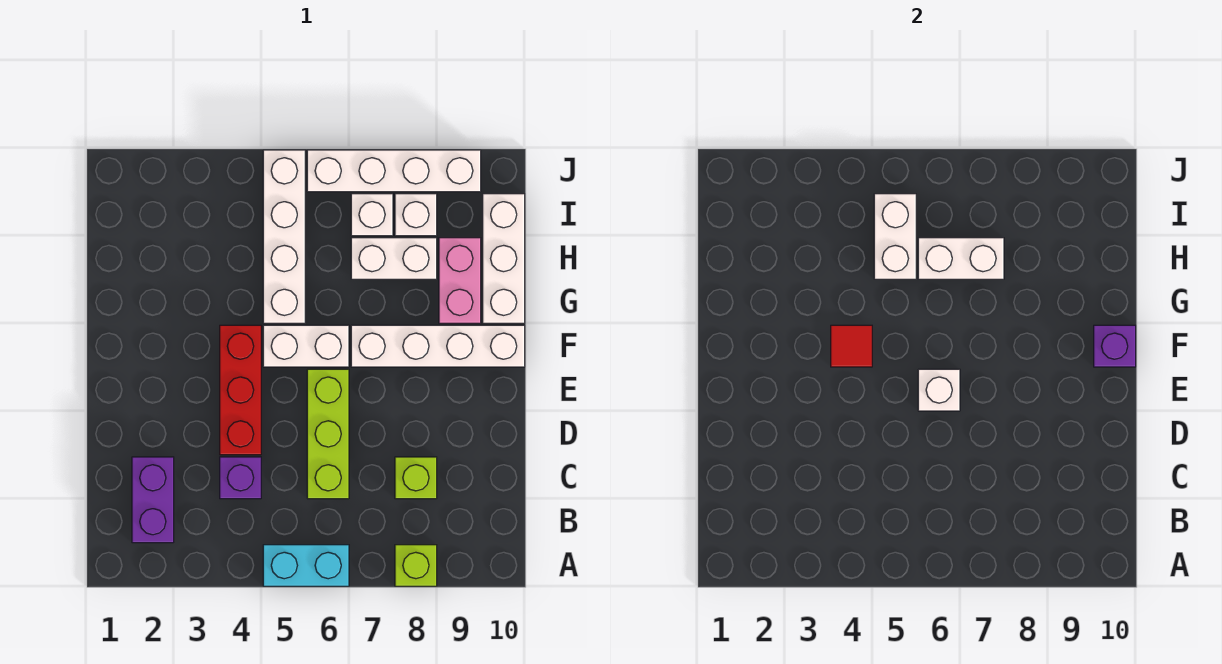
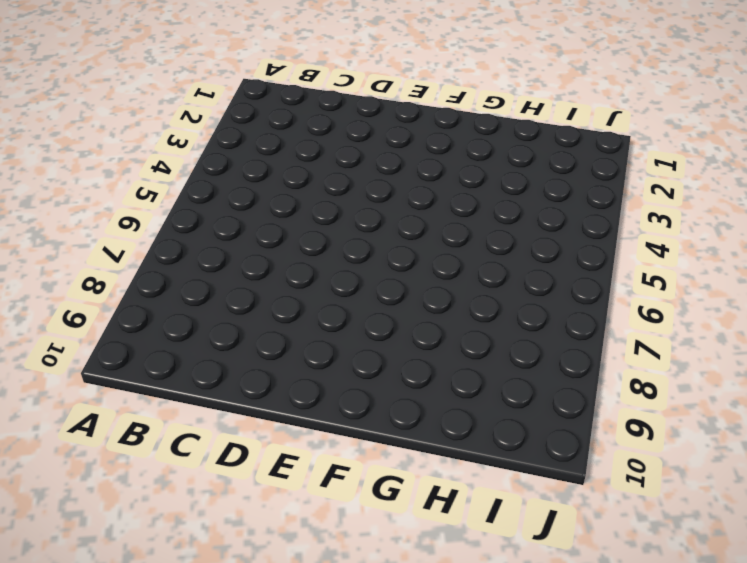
none -> cyan 1x2 brick [263,545,349,586]
none -> lime 1x1 brick [395,545,437,586]
none -> purple 1x2 brick [132,457,174,543]

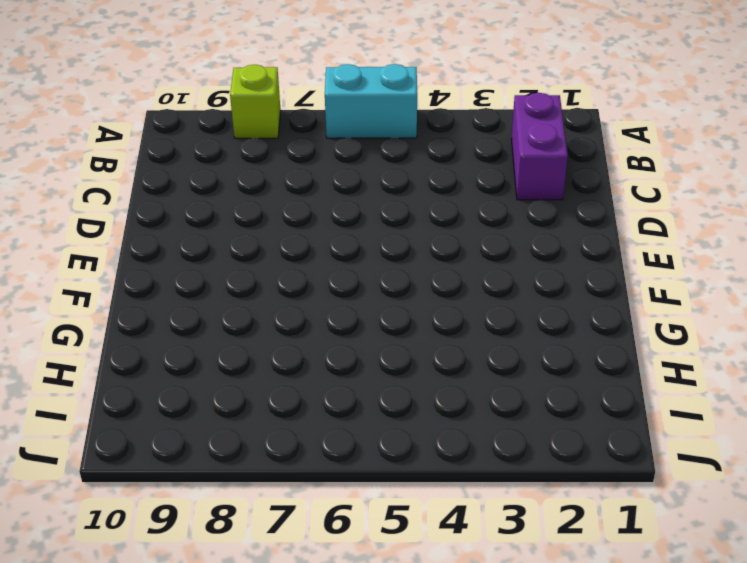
none -> purple 1x1 brick [220,457,261,499]
none -> lime 1x3 brick [307,369,349,499]
none -> lime 1x1 brick [395,457,437,499]

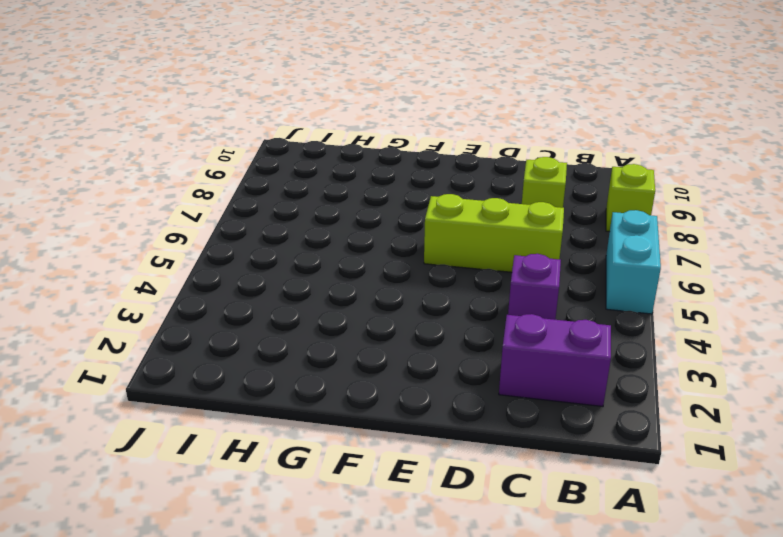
none -> red 1x3 brick [220,325,261,455]
none -> white 1x2 brick [263,325,349,367]
none -> white 1x4 brick [351,325,525,367]

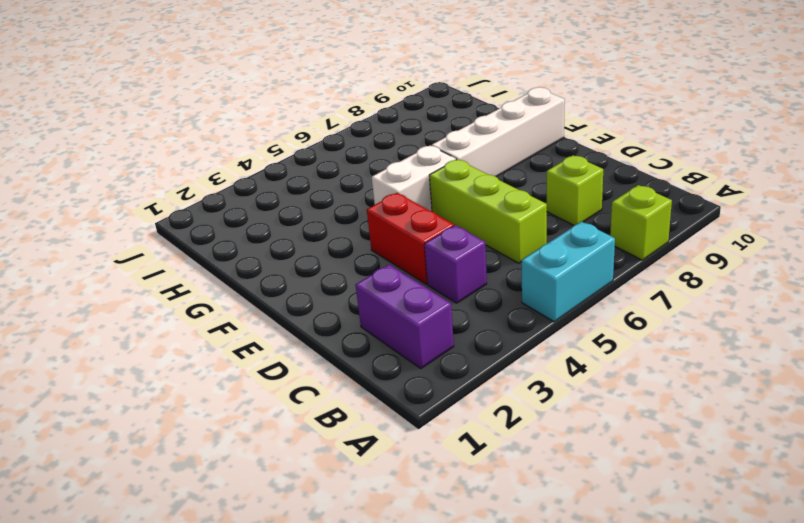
red 1x2 brick [367,193,454,284] -> red 1x3 brick [220,325,261,455]
none -> white 1x4 brick [263,150,305,323]
none -> pink 1x2 brick [439,238,481,323]
none -> white 1x3 brick [483,194,525,323]

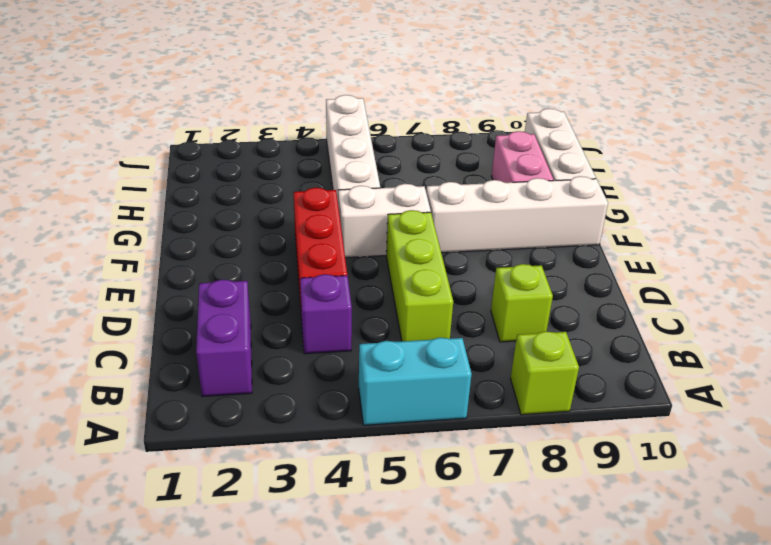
none -> white 1x2 brick [351,238,437,279]
none -> white 1x1 brick [351,194,393,236]
none -> white 1x1 brick [395,194,437,236]

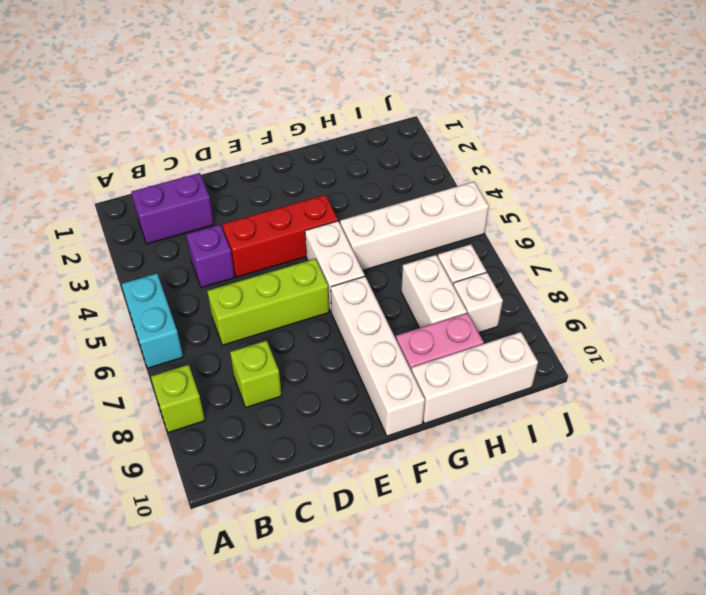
none -> white 1x4 brick [307,150,481,192]
none -> white 1x1 brick [918,369,960,411]
none -> red 1x1 tile [831,325,872,367]

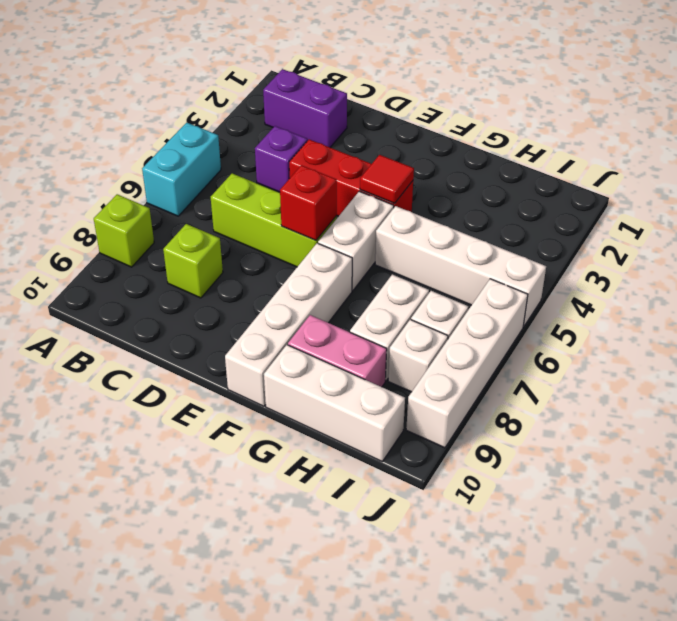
red 1x1 brick [280,165,337,240] -> white 1x1 brick [918,369,960,411]
none -> purple 1x1 brick [1094,325,1136,367]
none -> white 1x2 brick [874,194,916,279]
none -> white 1x2 brick [918,238,1004,279]

